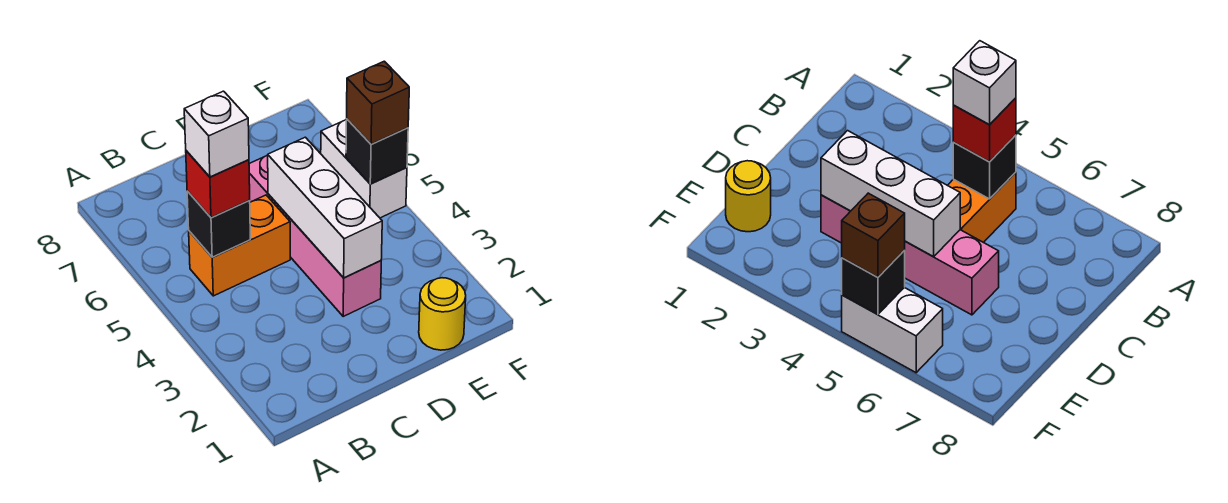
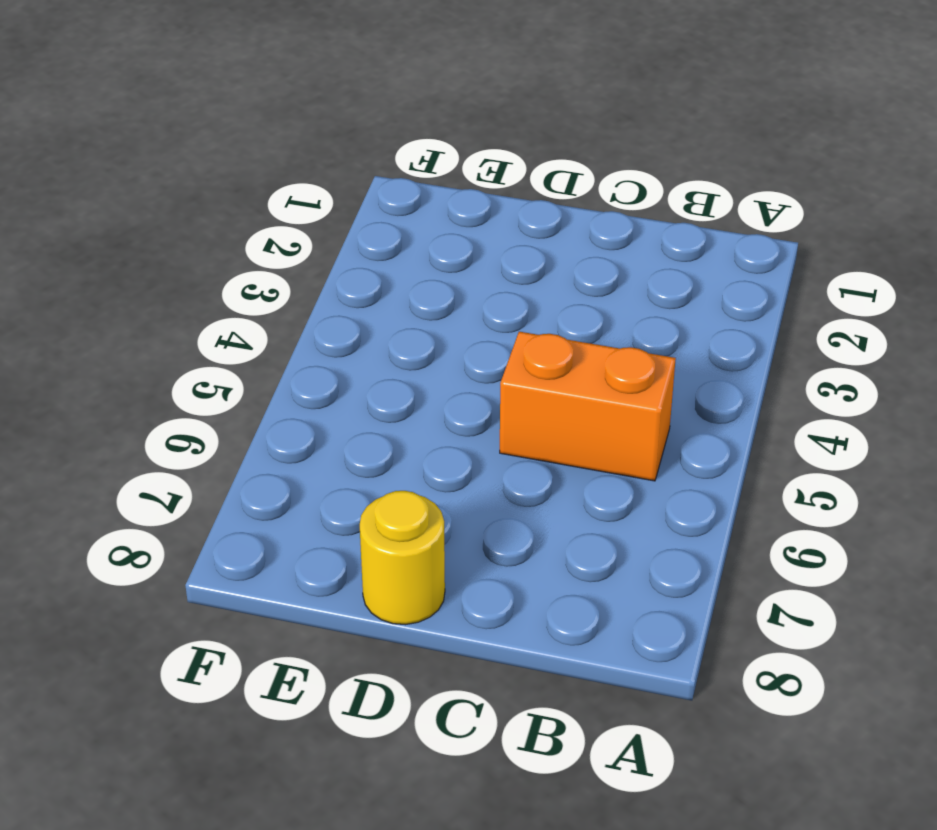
yellow 1x1 round brick [360,491,445,625] -> yellow 1x1 round brick moved to [419,278,466,350]
none -> pink 1x4 brick [249,155,381,316]
none -> white 1x2 brick [321,120,407,218]

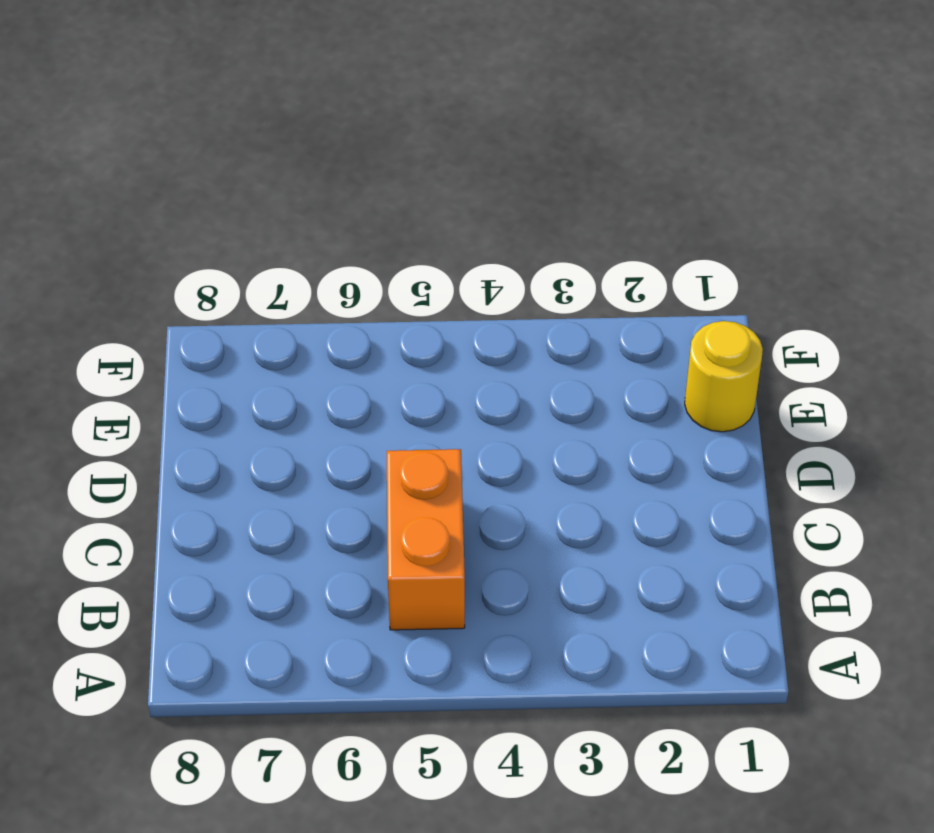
none -> pink 1x4 brick [249,155,381,316]
none -> white 1x2 brick [321,120,407,218]

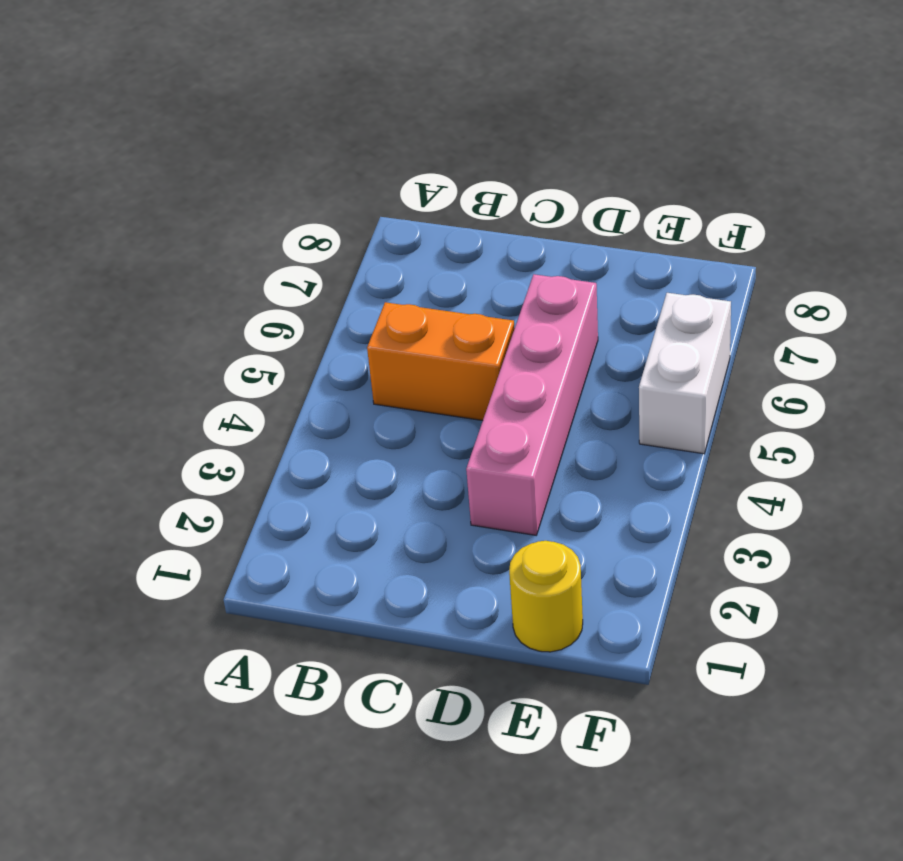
none -> black 1x1 brick [187,191,250,257]
none -> white 1x3 brick [268,137,382,278]

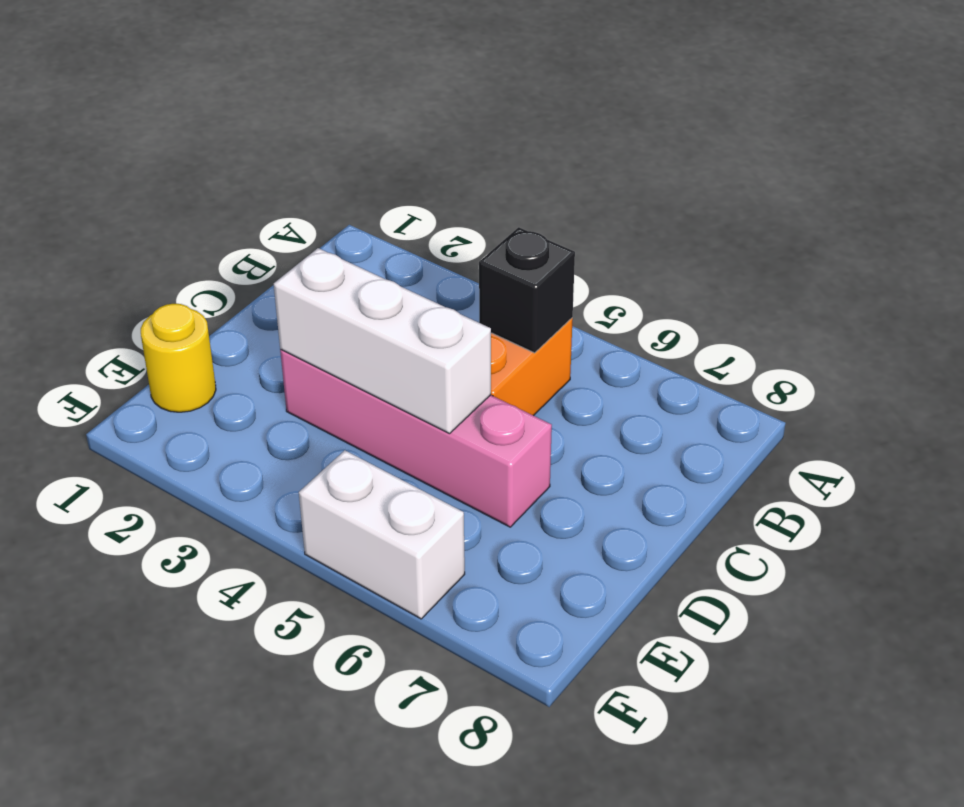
none -> black 1x1 brick [346,119,408,184]
none -> red 1x1 brick [186,151,250,218]

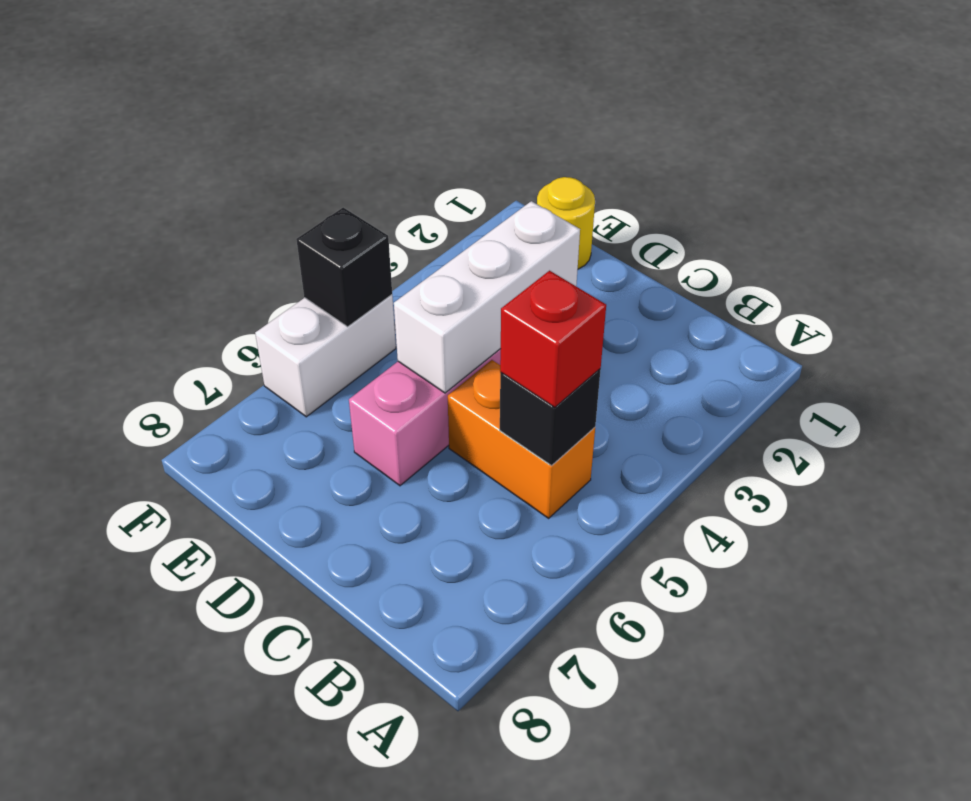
none -> brown 1x1 brick [347,61,409,144]
none -> white 1x1 brick [184,91,249,177]

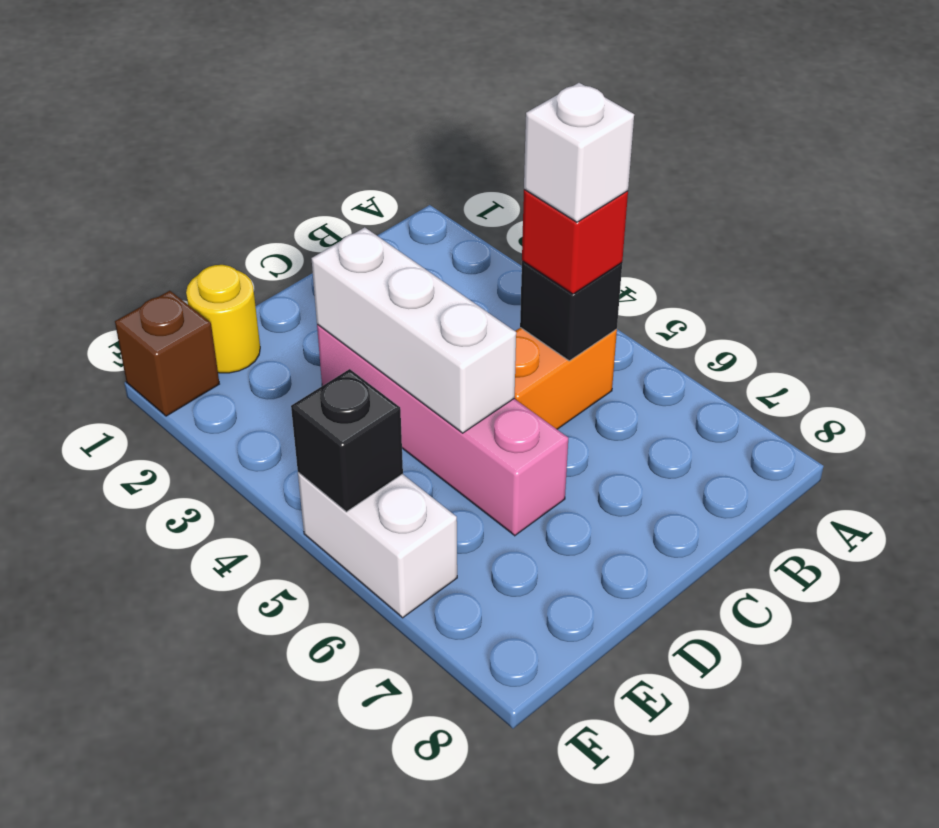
brown 1x1 brick [115,291,219,416] -> brown 1x1 brick moved to [347,61,409,144]

